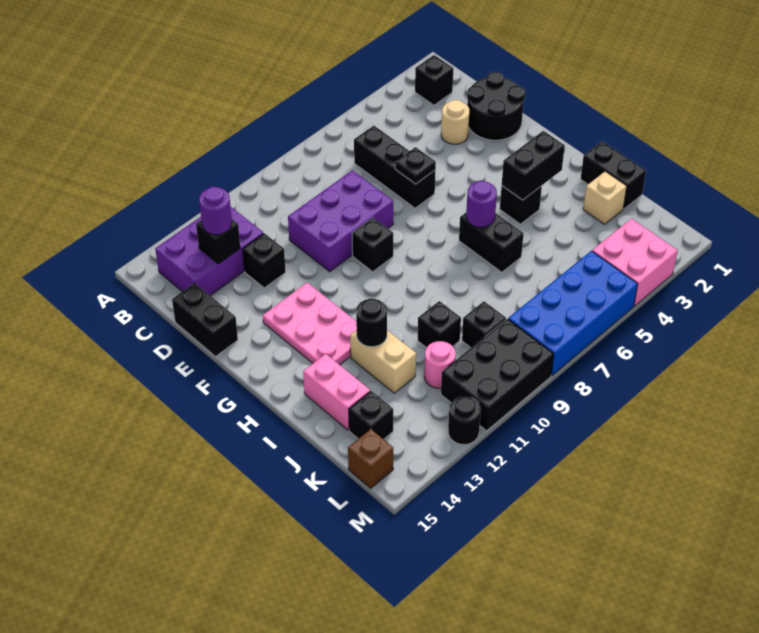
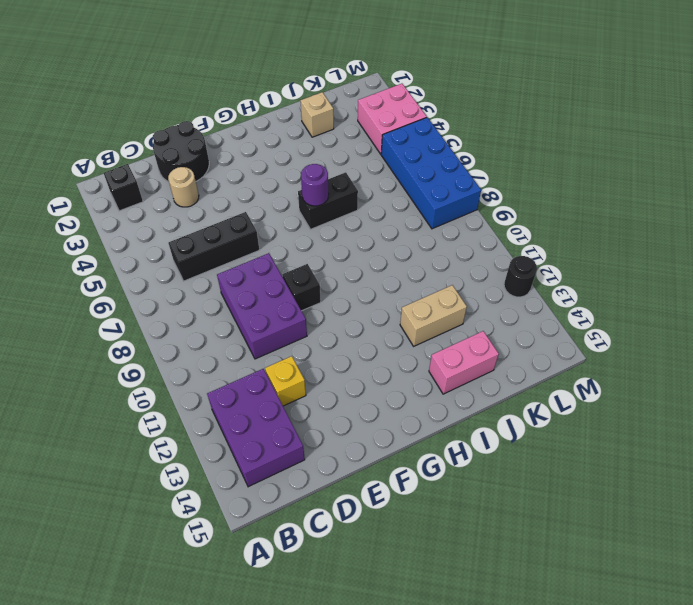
yellow 1x1 brick [265,356,306,406] -> black 1x1 brick [243,233,286,288]
none -> black 1x2 brick [172,283,238,356]
none -> pink 2x3 plate [263,283,357,365]
none -> black 1x1 brick [500,186,542,224]
none -> black 1x2 brick [581,141,646,209]

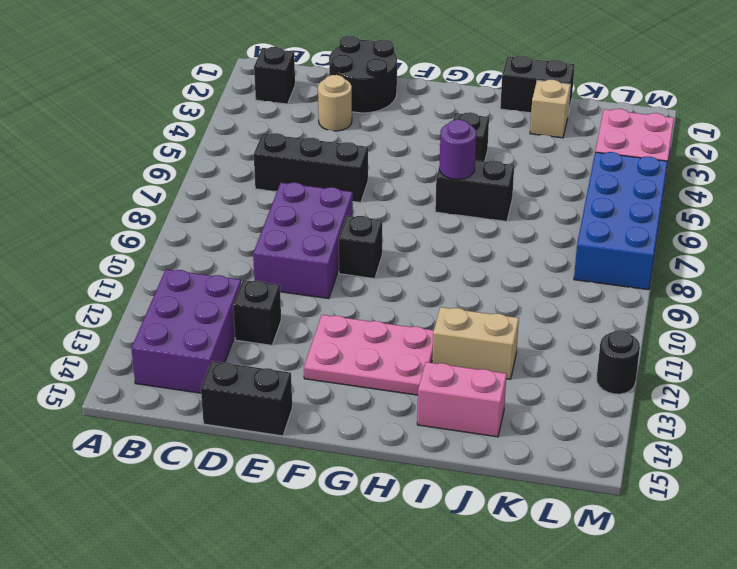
none -> black 1x1 brick [418,301,461,348]
none -> black 1x1 brick [462,301,506,348]
none -> pink 1x1 round brick [424,341,456,388]
none -> black 1x1 brick [349,391,393,439]

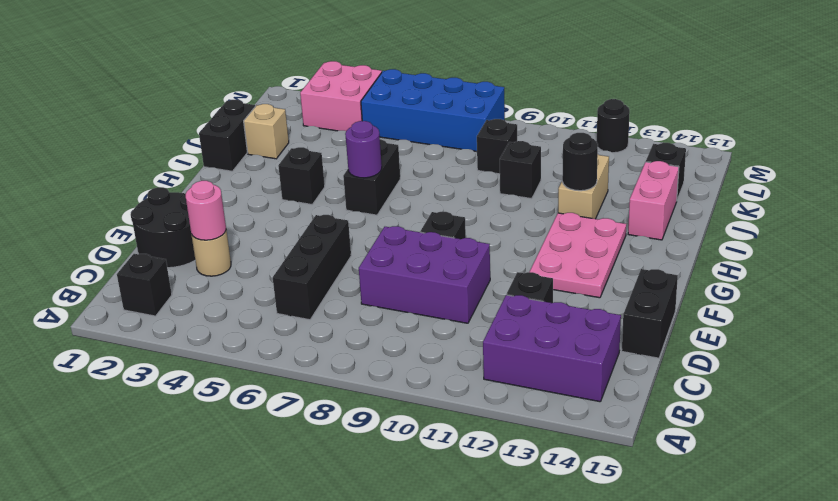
pink 1x1 round brick [186,181,226,240] -> pink 1x1 round brick moved to [424,341,456,388]
none -> black 2x3 brick [441,319,554,431]
none -> brown 1x1 brick [348,429,393,488]
none -> black 1x1 brick [196,219,240,264]
none -> black 1x1 plate [395,147,436,184]

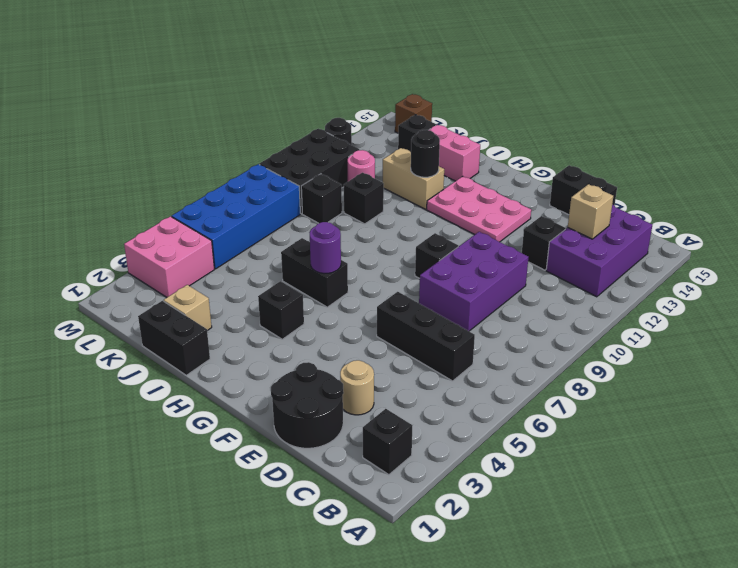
tan 1x1 brick [568,184,613,239] -> black 1x1 brick [196,219,240,264]
none -> black 1x1 plate [395,147,436,184]
none -> black 1x2 brick [502,131,565,200]
none -> purple 1x1 round brick [199,187,232,235]

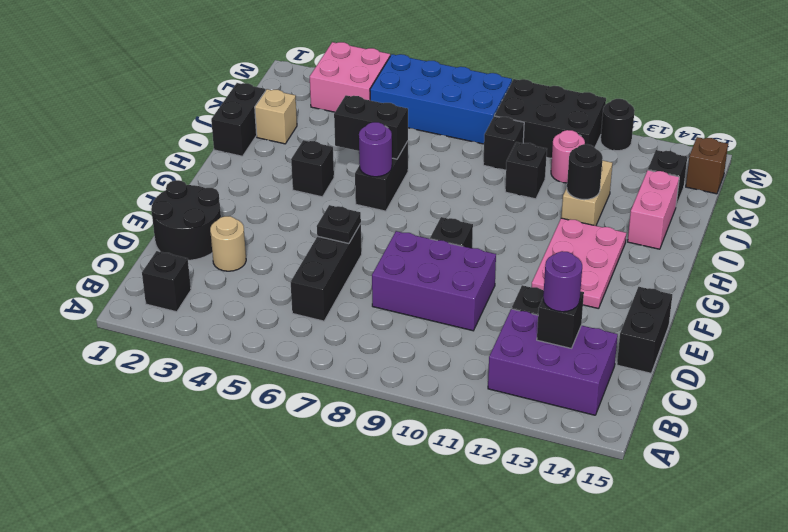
black 1x2 brick [334,95,408,159] -> black 1x2 brick moved to [502,131,565,200]

